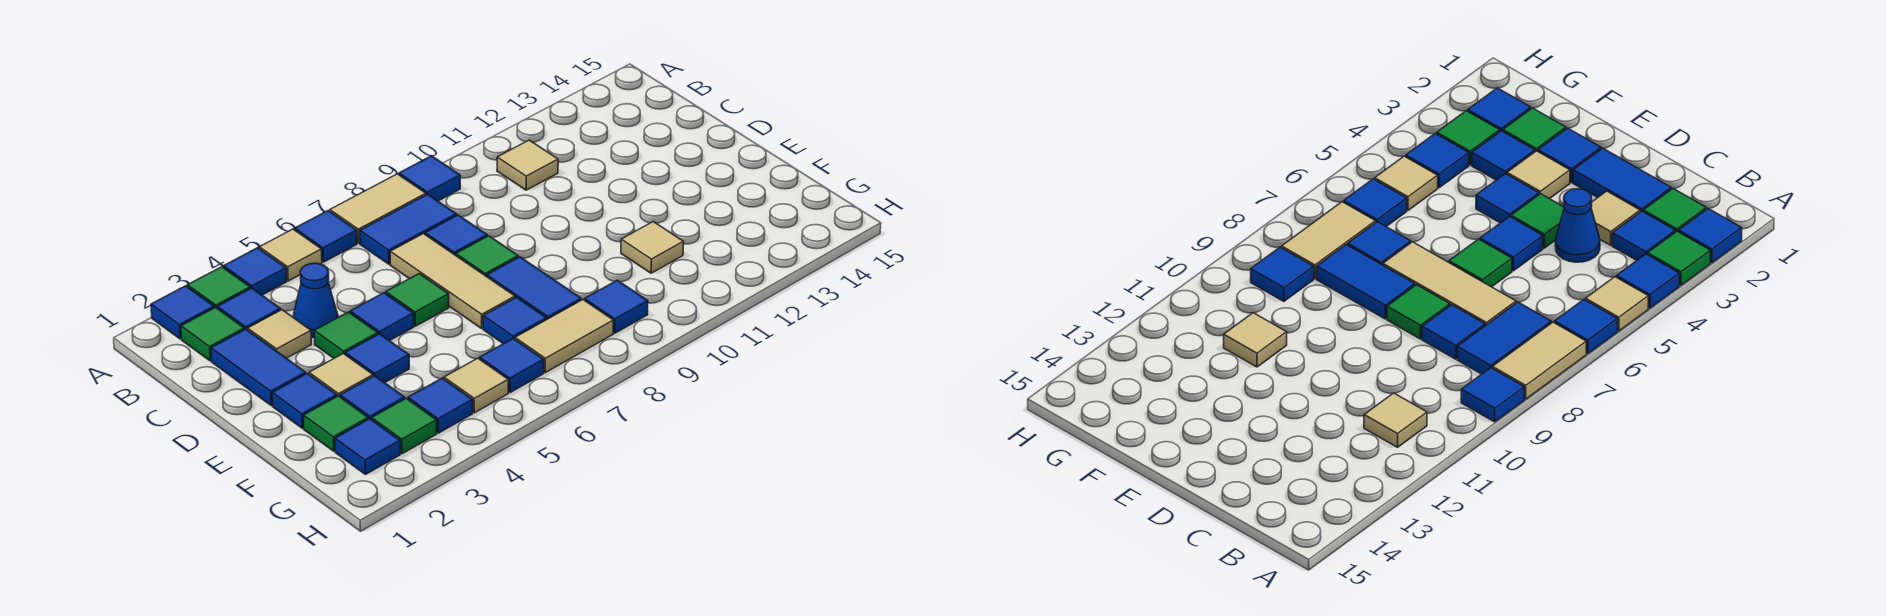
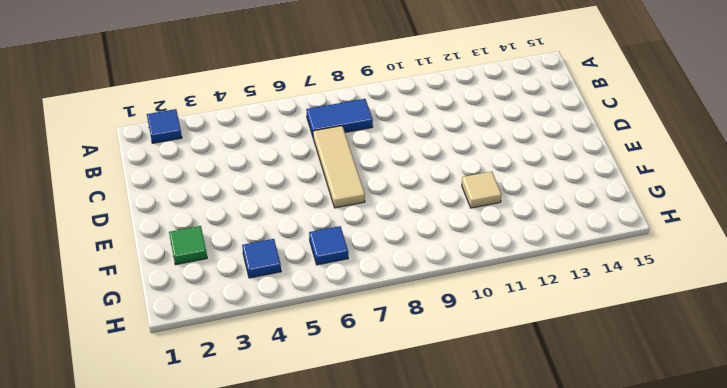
none -> green 1x1 tile [188,267,250,308]
none -> blue 1x1 tile [224,248,287,295]
none -> tan 1x1 tile [259,229,322,281]
none -> blue 1x1 tile [295,211,357,262]

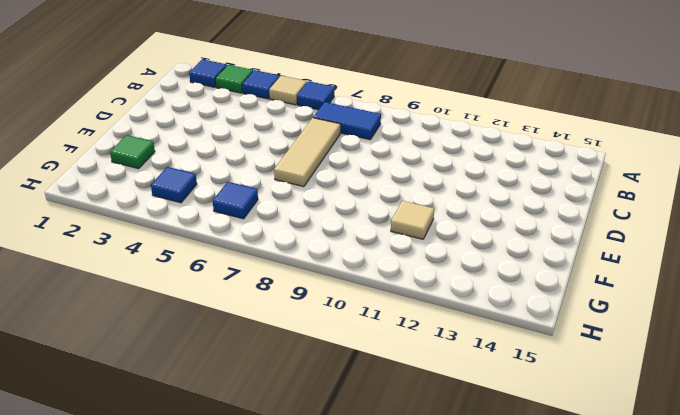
none -> tan 1x2 tile [330,174,426,243]
none -> blue 1x1 tile [399,156,460,201]
none -> green 1x1 tile [181,307,244,361]
none -> blue 1x1 tile [217,288,281,330]

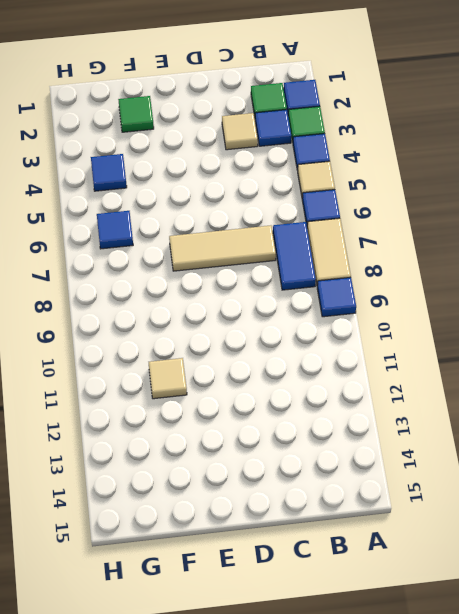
none -> tan 1x1 tile [497,140,558,190]
none -> blue 1x2 tile [211,329,306,405]
none -> blue 1x1 cone [293,263,338,338]
none -> blue 1x1 tile [425,215,487,255]

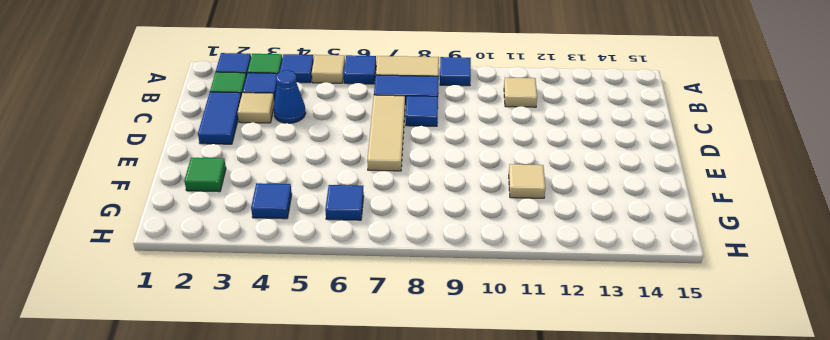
none -> green 1x1 tile [314,312,378,358]
none -> blue 1x1 tile [350,293,414,341]
none -> green 1x1 tile [386,274,449,326]
none -> green 1x1 tile [456,236,518,277]

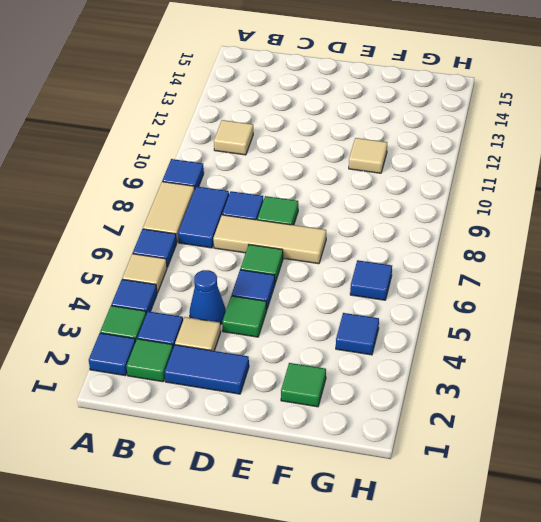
none -> blue 1x1 tile [272,374,337,428]
none -> tan 1x1 tile [309,353,373,397]
none -> blue 1x1 tile [345,334,409,383]
none -> blue 1x2 tile [487,257,581,319]

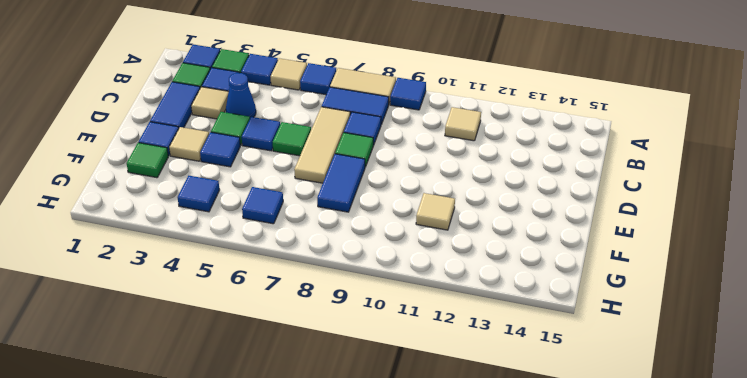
none -> blue 1x1 tile [340,376,405,420]
none -> blue 1x1 tile [483,297,547,344]
none -> blue 1x1 tile [335,419,400,474]
none -> green 1x1 tile [372,398,437,454]

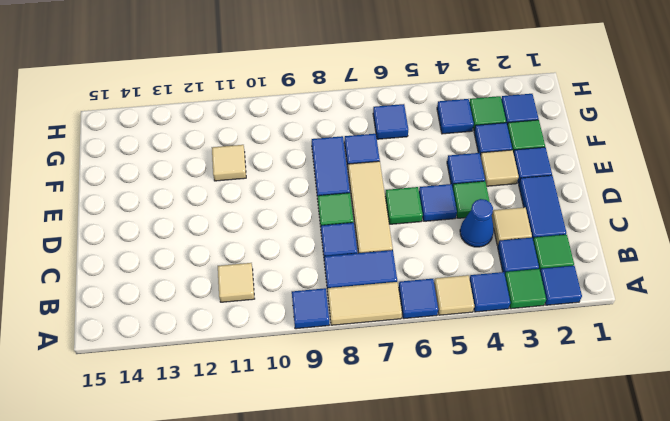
none -> tan 1x1 tile [444,358,508,413]
none -> tan 1x2 tile [515,300,614,373]
none -> blue 1x1 tile [585,280,648,333]

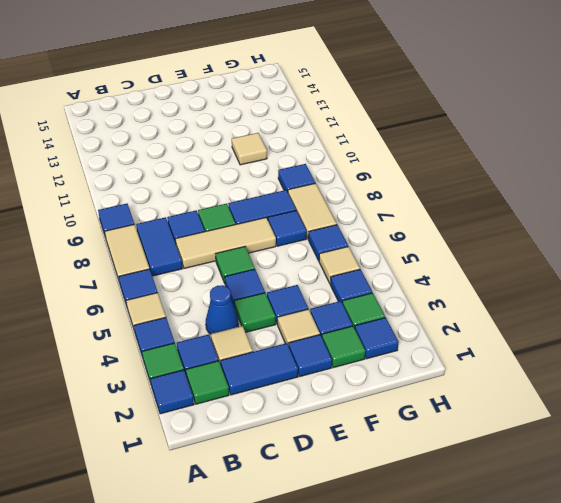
none -> tan 1x1 tile [497,140,558,190]

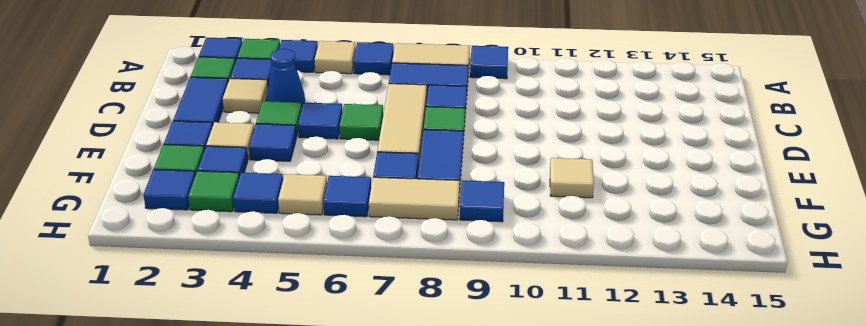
none -> tan 1x1 tile [497,140,558,190]

